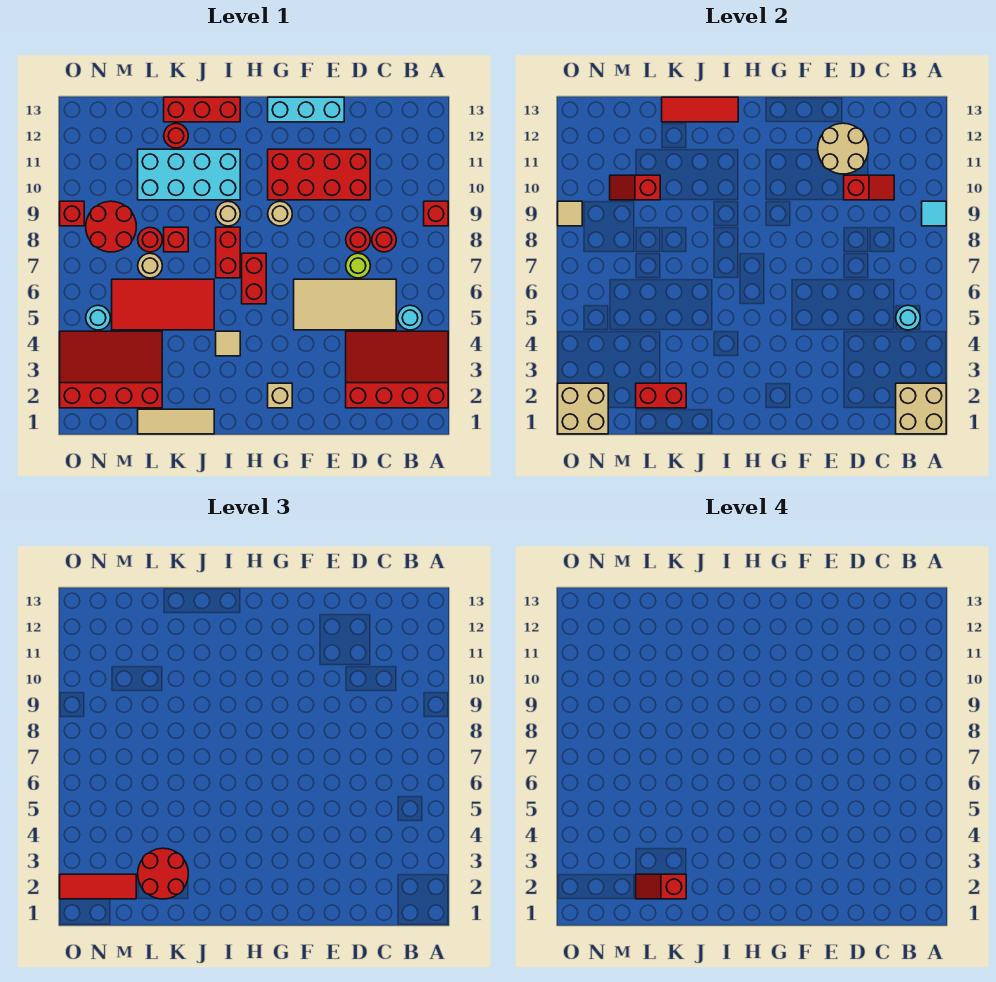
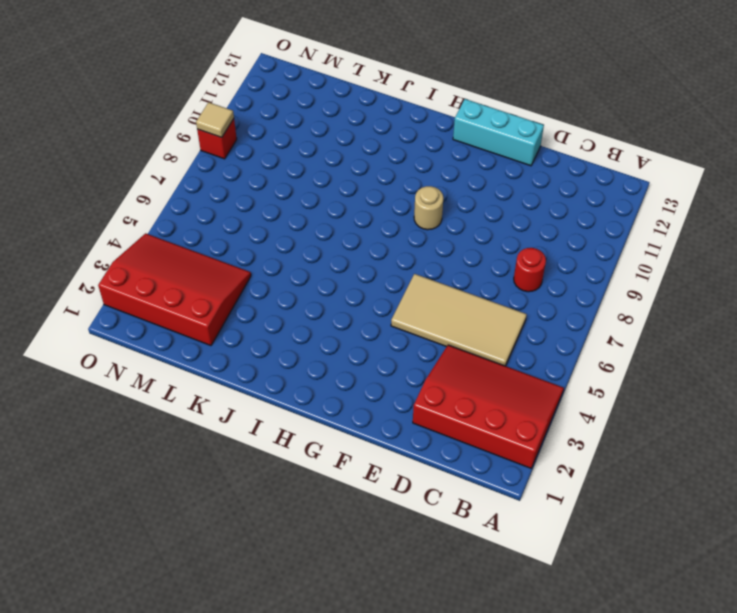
none -> red 1x1 brick [424,201,448,226]
none -> cyan 1x1 round brick [398,305,422,330]
none -> lime 1x1 round brick [346,253,370,278]
none -> red 1x1 round brick [346,227,370,252]

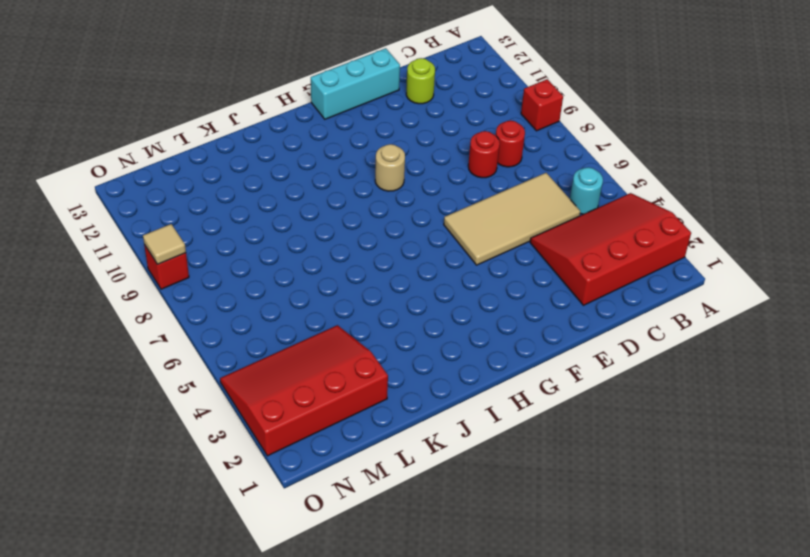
lime 1x1 round brick [406,58,435,104] -> lime 1x1 round brick moved to [346,253,370,278]
none -> red 2x4 brick [268,149,370,200]
none -> tan 1x1 brick [268,383,292,408]
none -> red 1x2 brick [242,253,266,304]
none -> tan 1x1 tile [216,331,240,356]

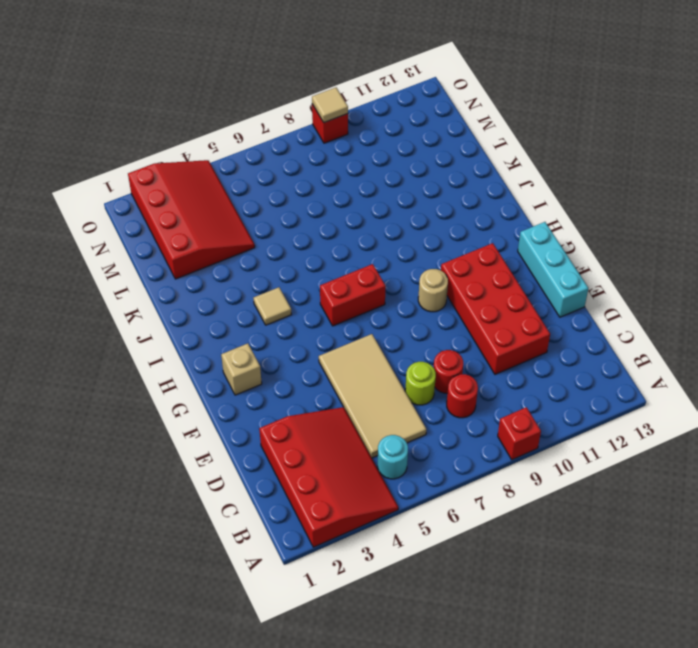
none -> red 1x2 brick [216,227,240,278]
none -> tan 1x1 round brick [216,201,240,226]
none -> cyan 2x4 brick [138,149,240,200]
none -> red 1x3 brick [164,97,240,122]

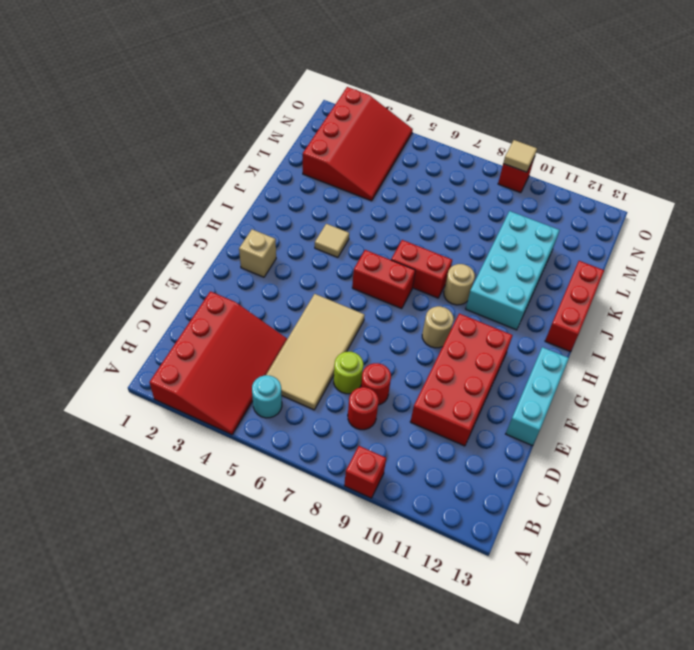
none -> tan 1x3 tile [138,409,214,434]
none -> red 2x4 tile [112,279,214,330]
none -> red 1x1 brick [164,227,188,252]
none -> red 1x1 round brick [164,123,188,148]

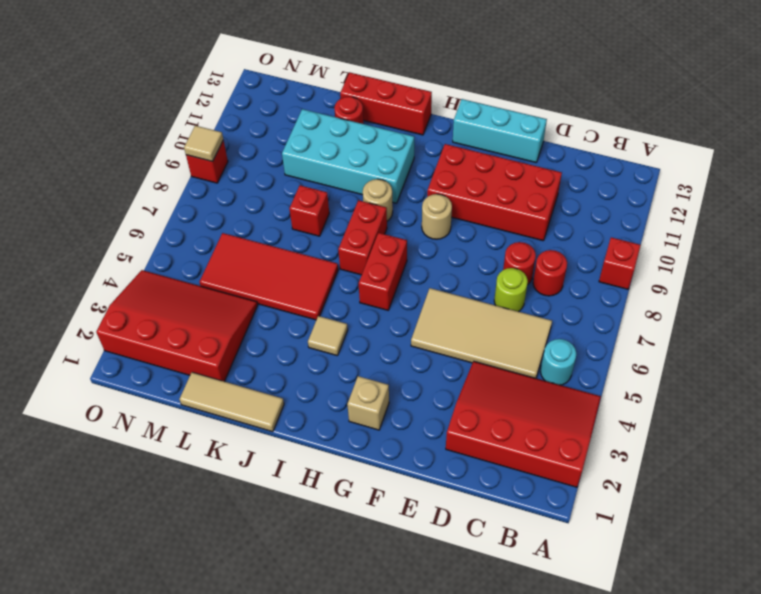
none -> tan 1x1 round brick [138,253,162,278]
none -> red 1x1 round brick [138,227,162,252]
none -> red 2x2 round brick [86,201,136,252]
none -> cyan 1x1 round brick [86,305,110,330]

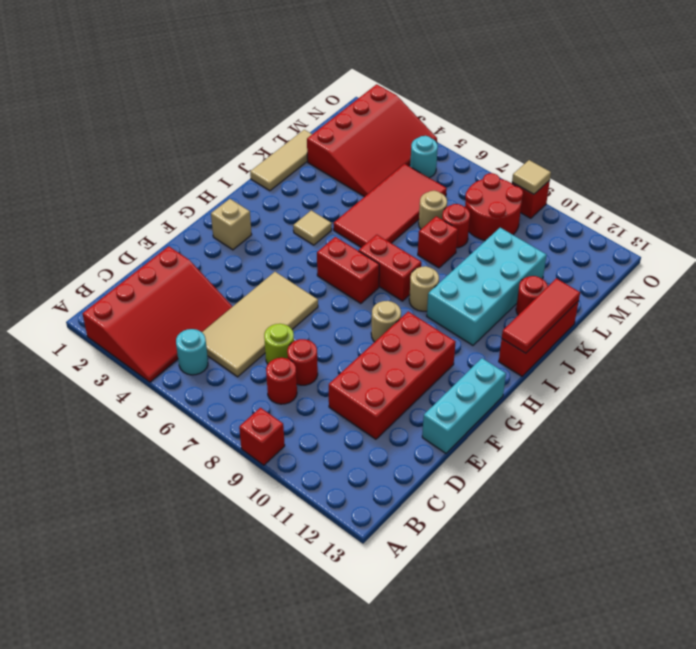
none -> tan 2x2 brick [896,383,946,434]
none -> cyan 1x1 tile [922,201,946,226]
none -> cyan 1x1 round brick [896,305,920,330]
none -> red 1x2 slope [844,175,894,200]

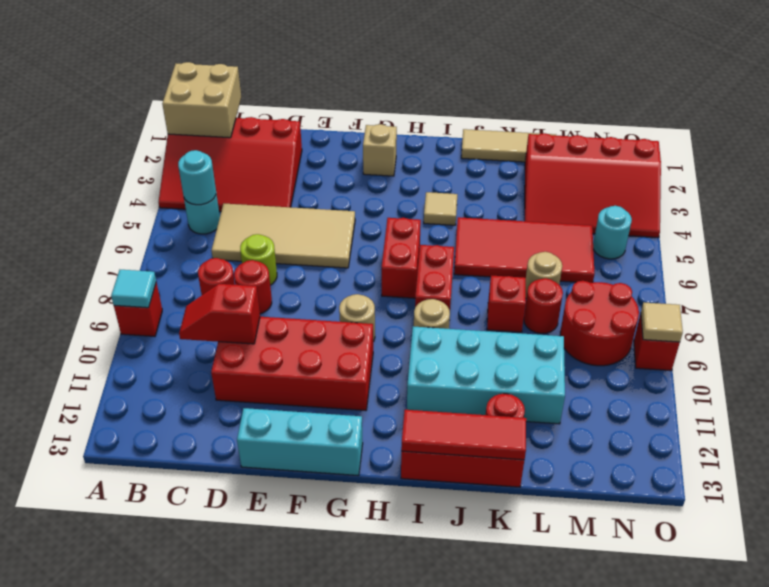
none -> tan 2x2 round brick [818,123,868,174]
none -> red 1x2 brick [636,383,686,408]
none -> red 1x2 slope [610,175,660,200]
none -> tan 2x2 brick [558,383,608,434]

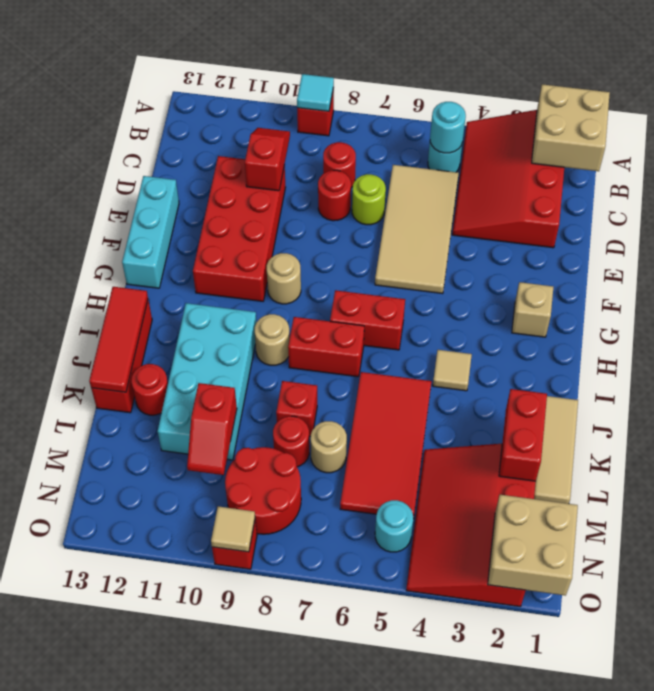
none -> tan 2x2 round brick [818,123,868,174]
none -> red 2x2 round brick [138,848,188,899]
none -> red 1x3 tile [60,874,136,899]
none -> red 1x2 slope [636,874,686,899]

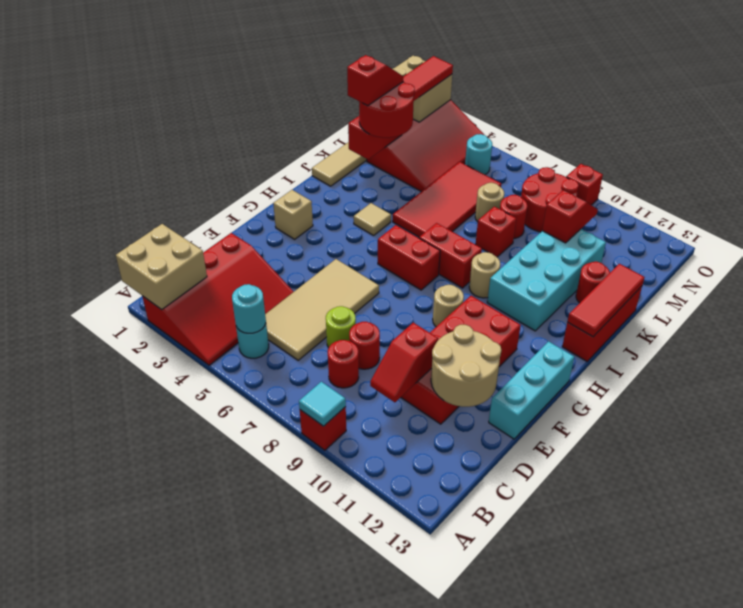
none -> tan 1x1 tile [558,201,582,226]

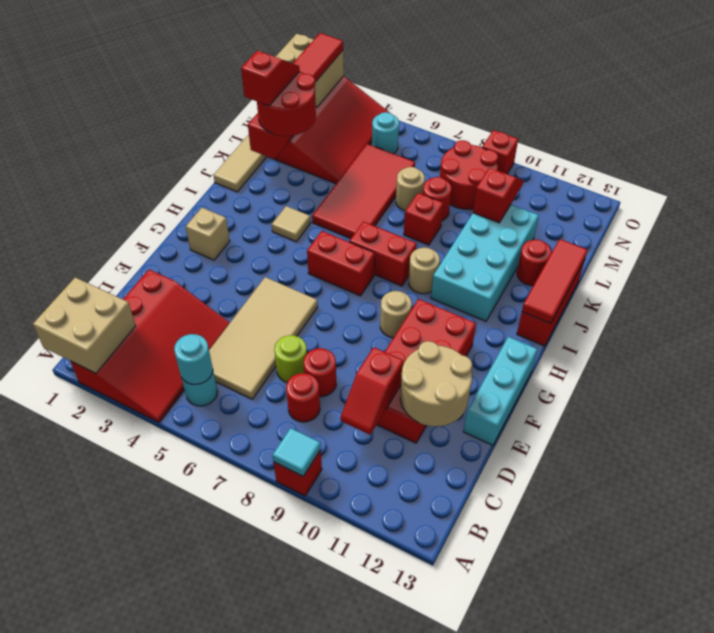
none -> tan 1x1 tile [558,201,582,226]

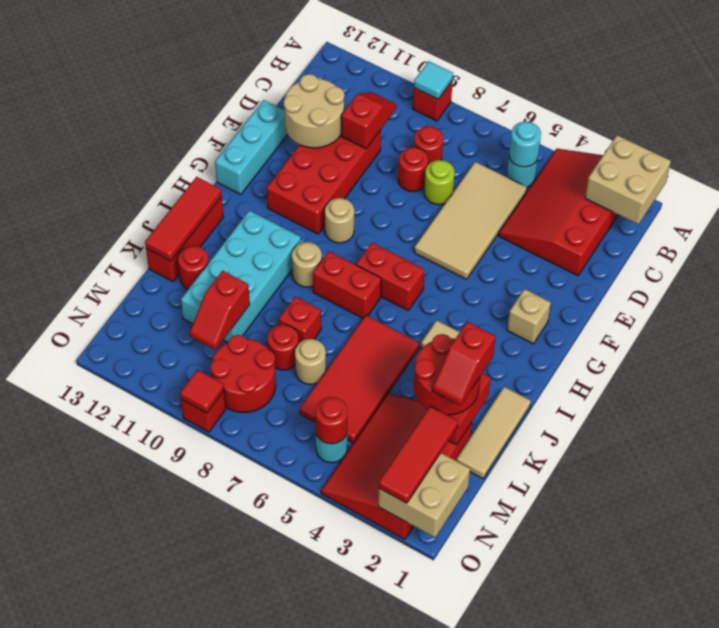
red 1x1 round brick [315,397,347,444] -> none
red 1x1 tile [180,370,224,413] -> tan 1x1 tile [558,201,582,226]

